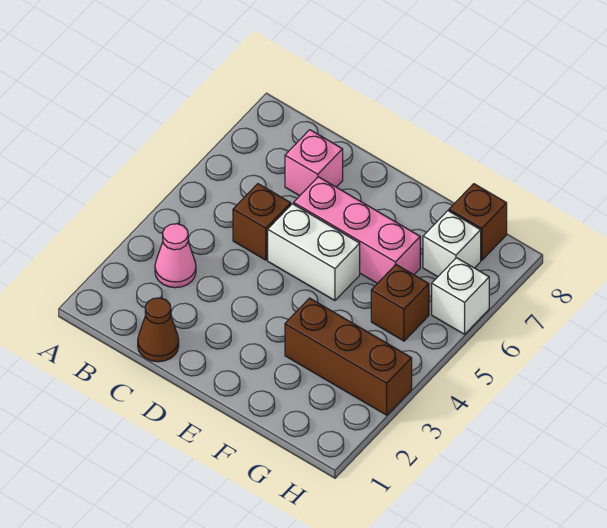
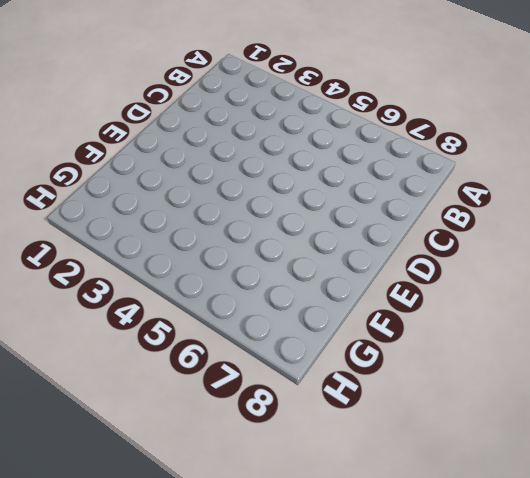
none -> pink 1x1 cone [155,224,196,288]
none -> brown 1x1 cone [138,298,179,362]

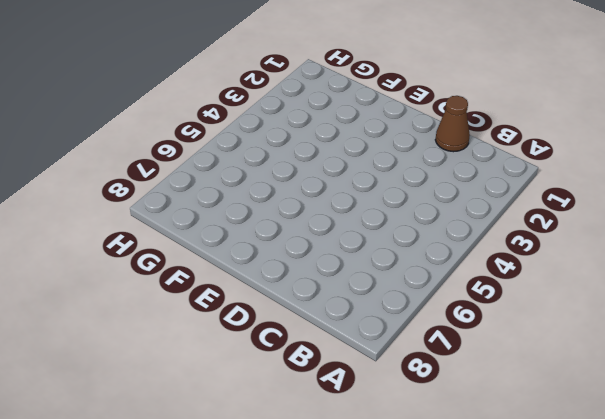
none -> pink 1x1 cone [155,224,196,288]
none -> brown 1x1 brick [233,184,291,260]

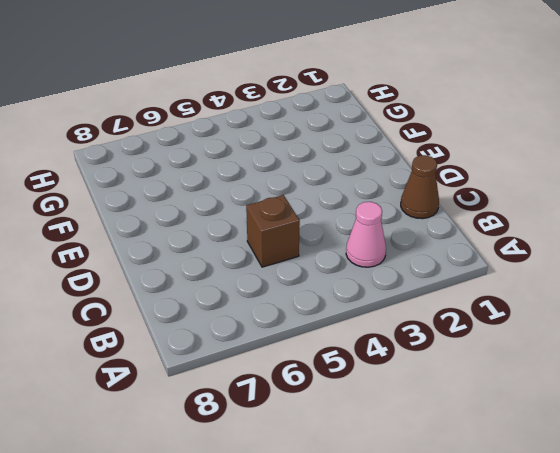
none -> pink 1x1 brick [285,130,343,196]
none -> white 1x2 brick [268,204,360,301]

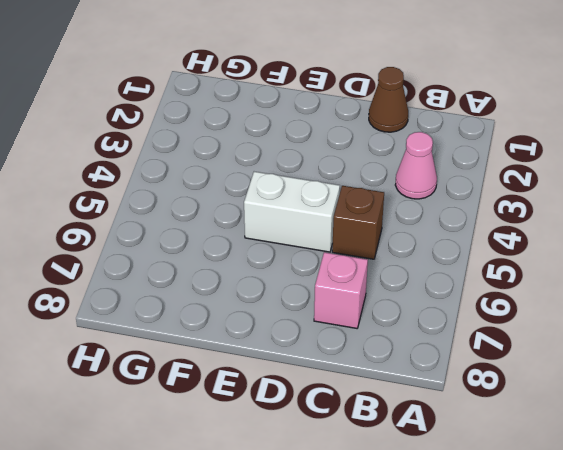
none -> pink 1x3 brick [294,177,420,283]
none -> brown 1x3 brick [285,298,412,415]

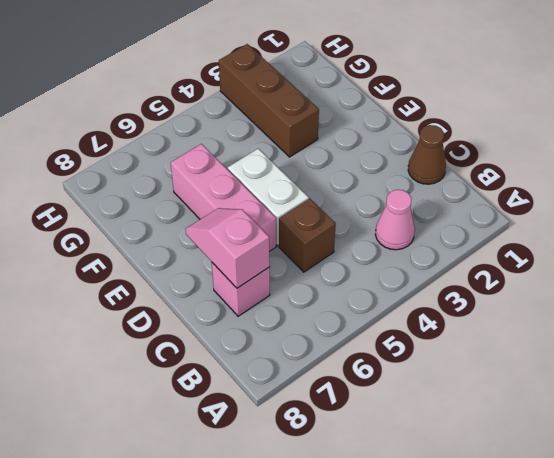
pink 1x2 slope [185,208,270,288] -> none
none -> brown 1x1 brick [371,265,429,341]
none -> white 1x1 brick [423,211,481,277]

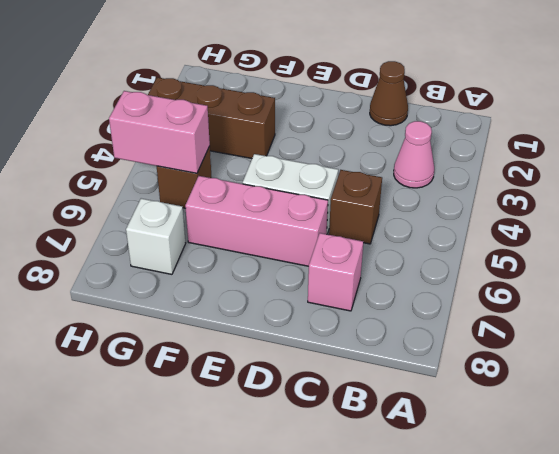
pink 1x2 brick [109,91,210,173] -> none
none -> brown 1x1 brick [449,184,507,260]
none -> white 1x1 brick [432,258,489,334]

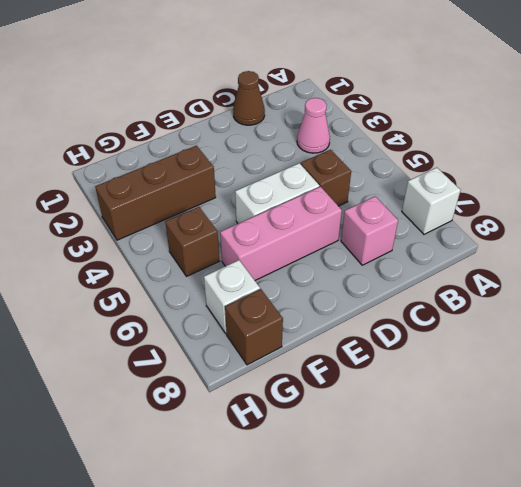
white 1x1 brick [402,168,461,234] -> white 1x1 brick moved to [432,258,489,334]

